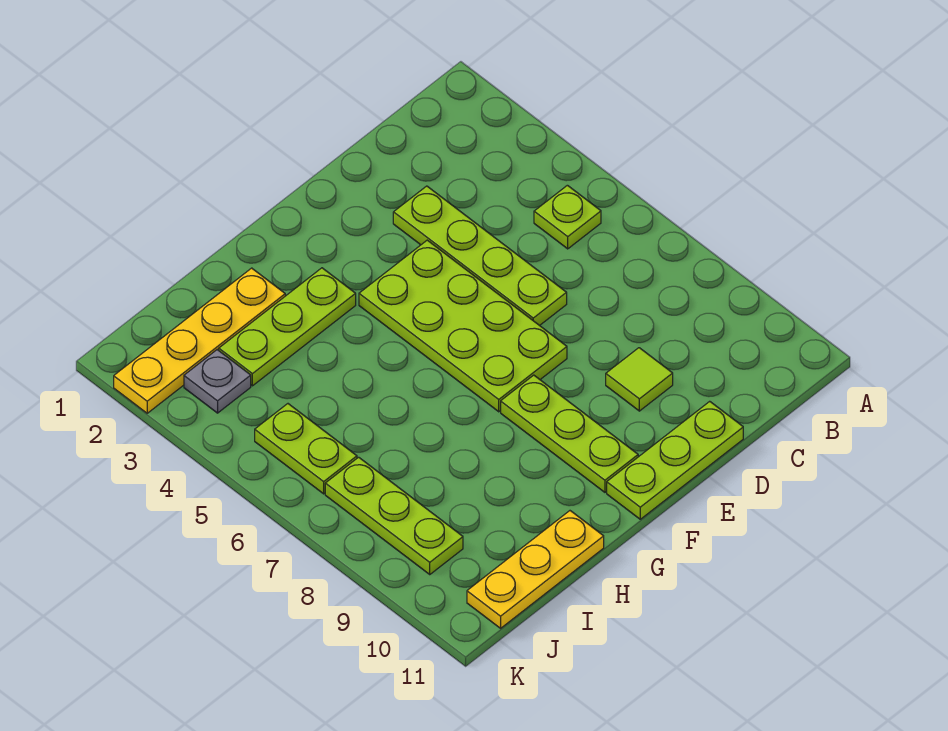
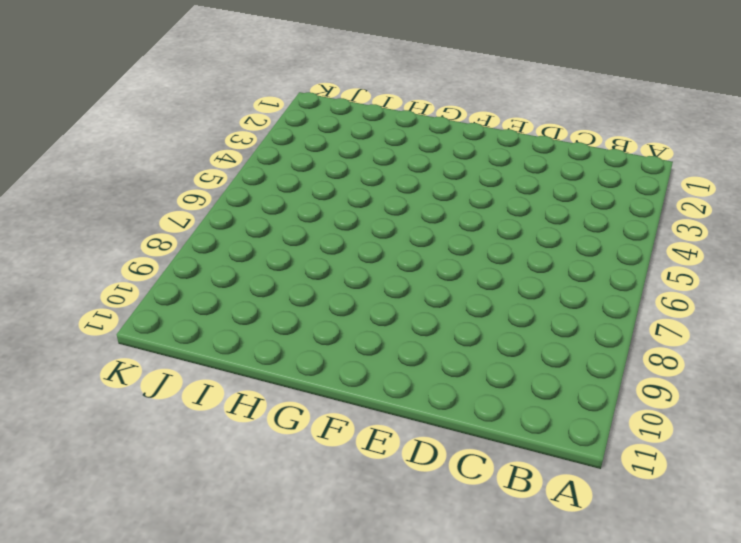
none -> lime 1x1 plate [534,185,601,249]
none -> lime 1x4 plate [393,186,567,326]
none -> lime 1x1 tile [606,348,673,411]

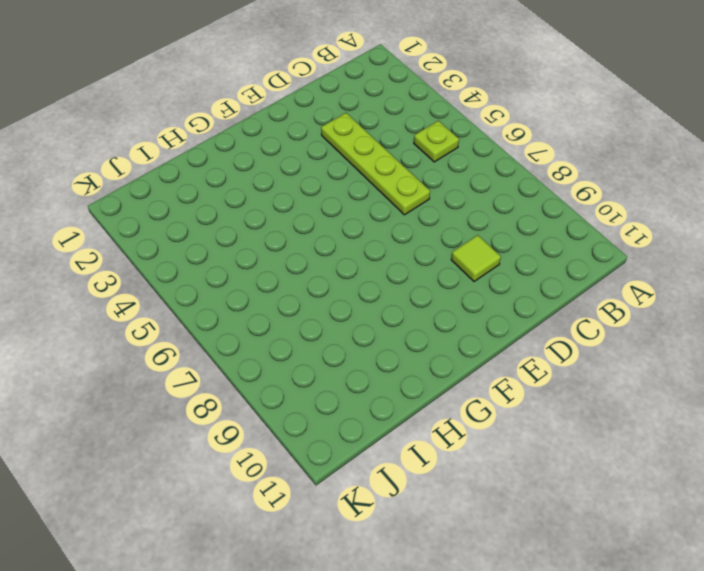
none -> lime 1x3 plate [607,401,743,519]
none -> lime 2x4 plate [359,240,567,412]
none -> lime 1x3 plate [501,375,638,492]

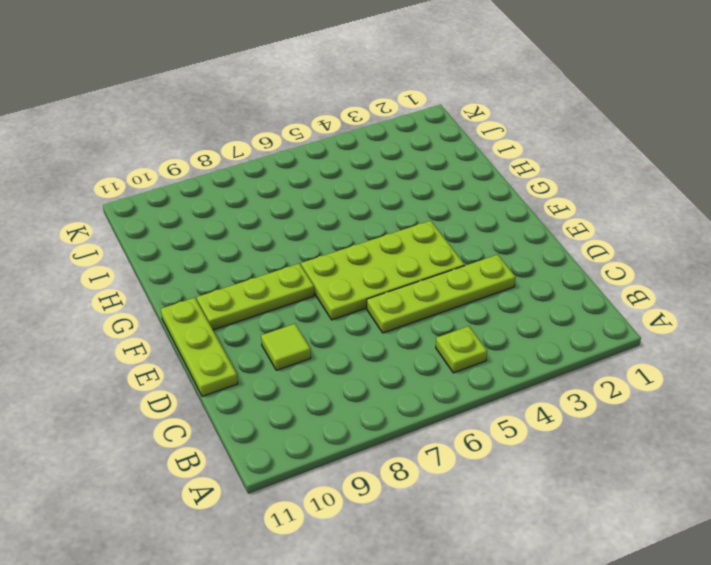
none -> lime 1x3 plate [219,268,356,386]
none -> yellow 1x4 plate [114,268,285,413]
none -> yellow 1x3 plate [467,511,604,628]

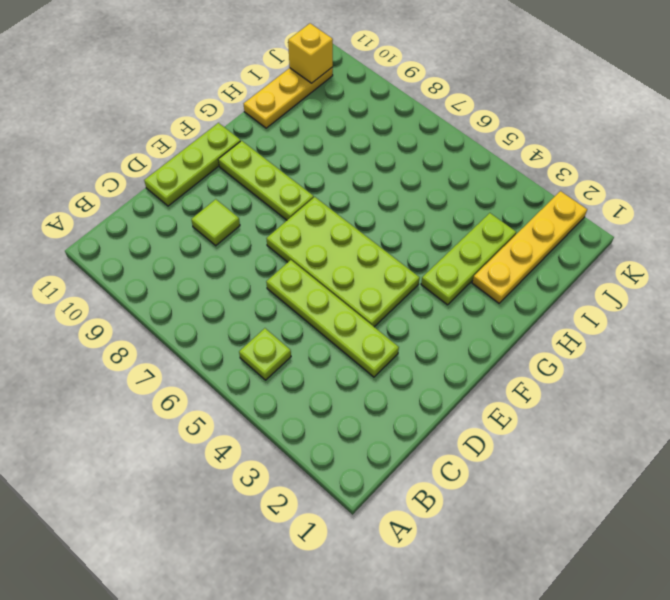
yellow 1x1 brick [288,23,333,83] -> none
none -> grey 1x1 plate [184,350,251,413]
none -> lime 1x2 plate [255,404,357,494]
none -> lime 1x3 plate [325,457,463,574]

